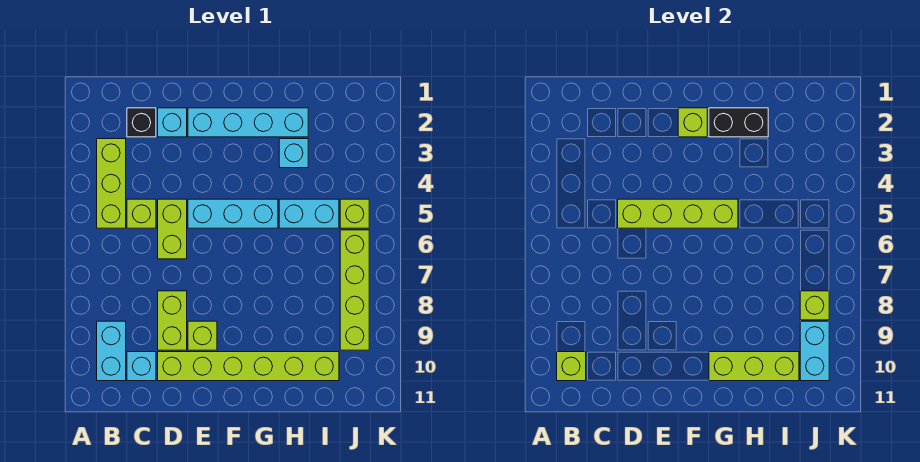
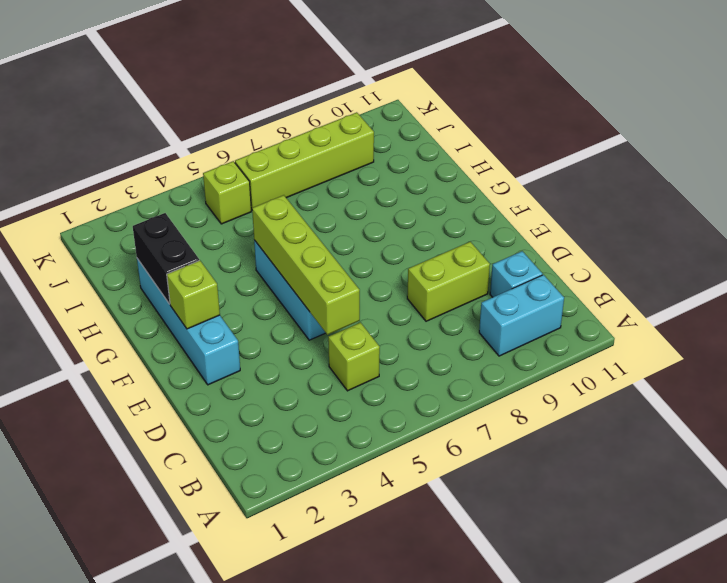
none -> lime 1x3 brick [97,139,126,228]
none -> black 1x1 brick [127,108,156,137]
none -> cyan 1x1 brick [158,108,187,137]

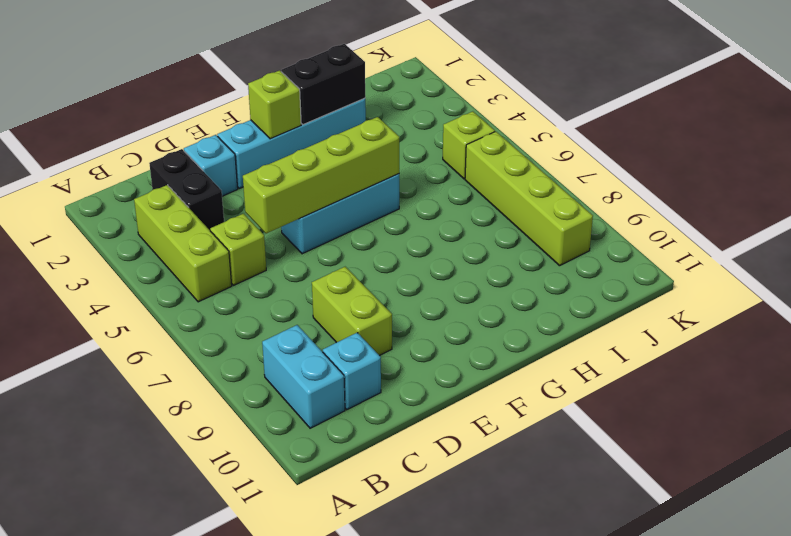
black 1x2 brick [149,149,224,230] -> black 1x1 brick [127,108,156,137]
none -> lime 1x2 brick [158,199,187,259]
none -> lime 1x6 brick [158,352,339,381]
none -> lime 1x1 brick [188,321,217,350]

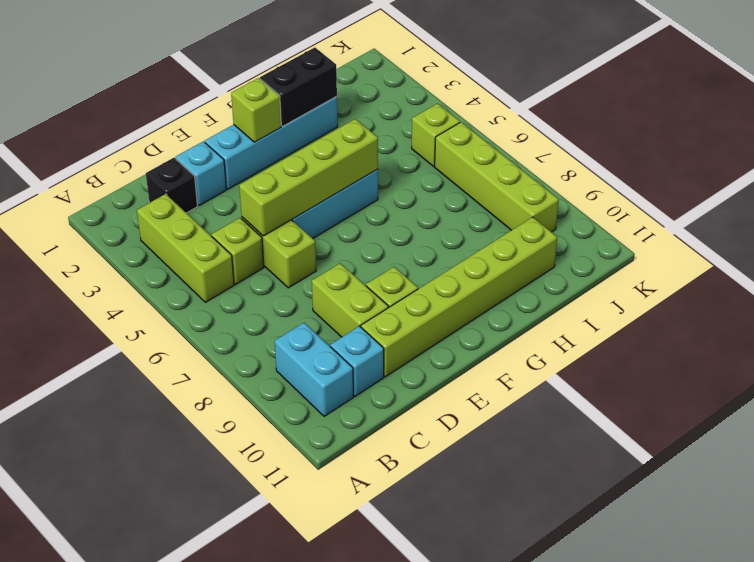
none -> cyan 1x1 brick [279,139,308,168]
none -> cyan 1x2 brick [279,199,339,228]
none -> lime 1x1 brick [557,352,586,381]

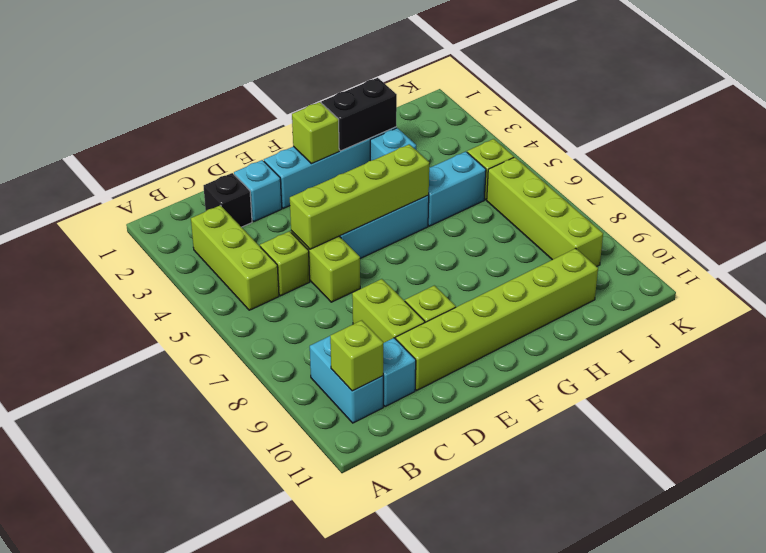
none -> lime 1x3 brick [709,352,799,381]
none -> lime 1x1 brick [800,291,829,320]
none -> cyan 1x2 brick [800,321,829,381]

